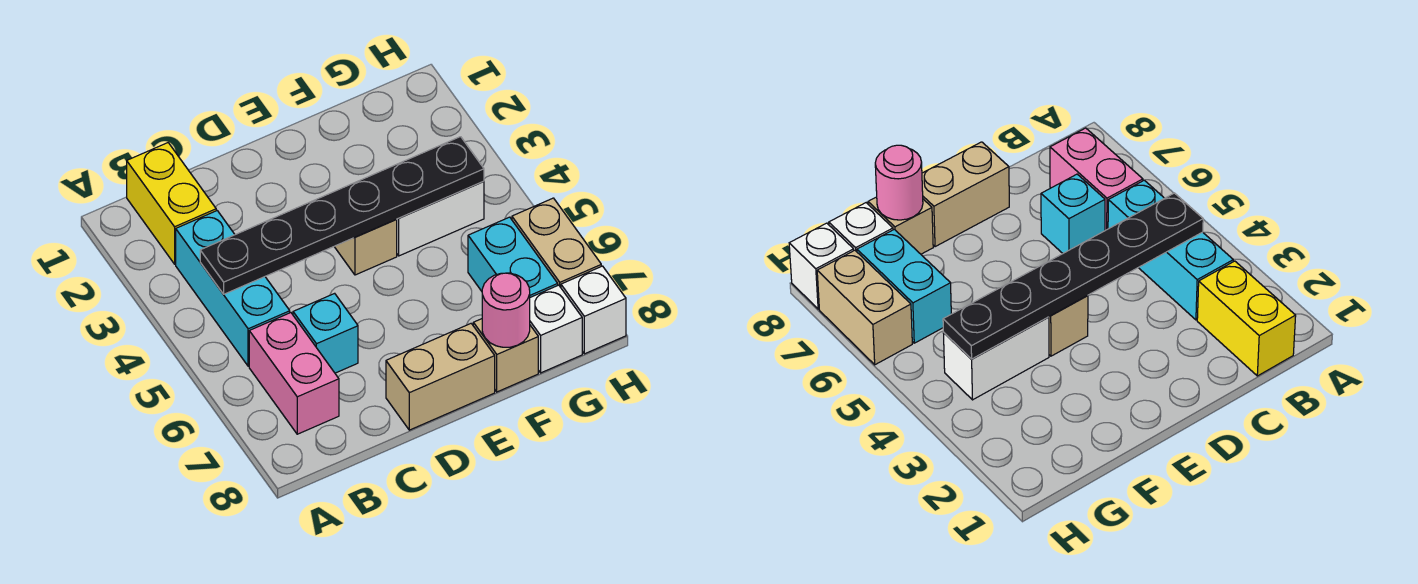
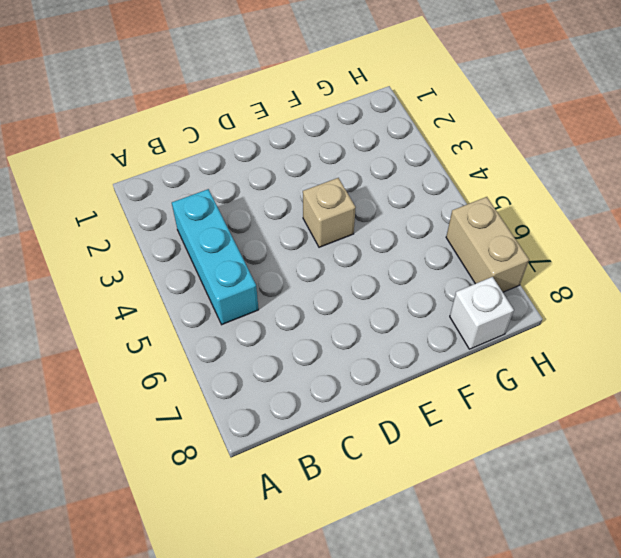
none -> yellow 1x2 brick [127,143,216,264]
none -> pink 1x2 brick [249,313,339,434]
none -> cyan 1x1 brick [293,293,358,373]

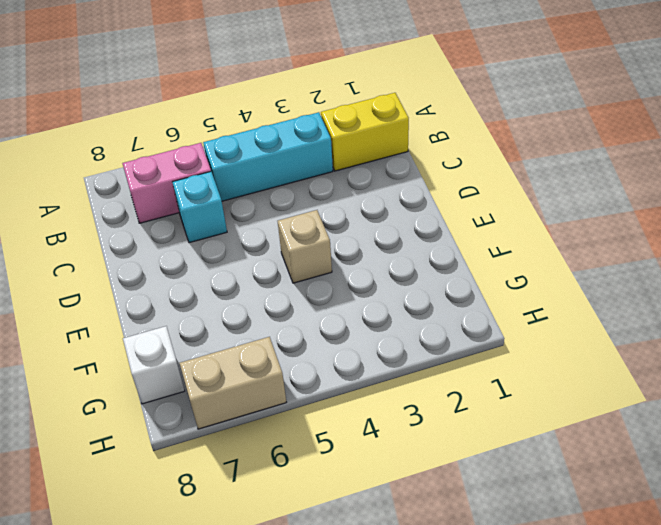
none -> tan 1x2 brick [386,324,495,430]
none -> white 1x2 brick [396,181,484,256]
none -> tan 1x1 brick [473,319,538,392]

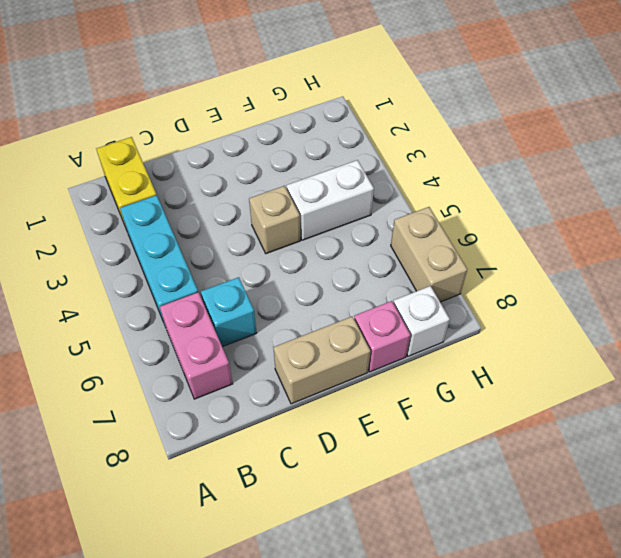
pink 1x1 brick [354,301,411,372] -> tan 1x1 brick [473,319,538,392]
none -> cyan 1x2 brick [468,217,558,297]
none -> white 1x1 brick [561,266,626,354]
none -> black 1x6 plate [200,137,484,294]

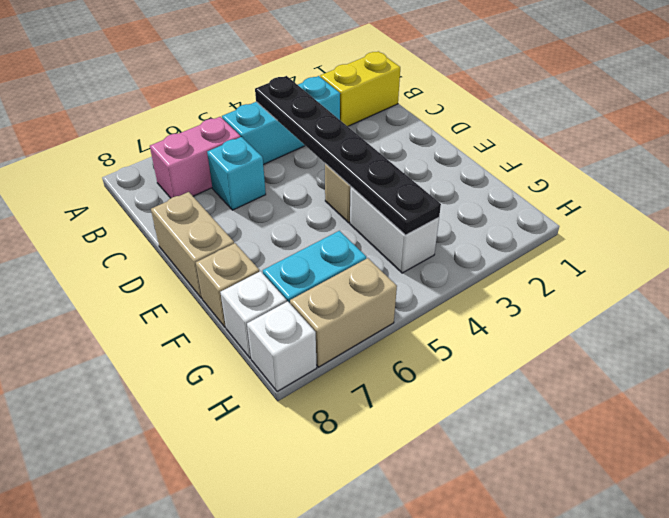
none -> pink 1x1 round brick [482,273,530,347]

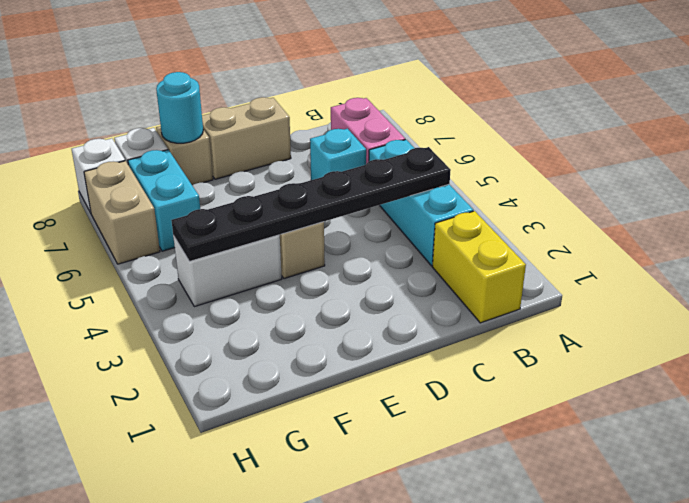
cyan 1x1 round brick [156,72,203,143] -> pink 1x1 round brick [482,273,530,347]

